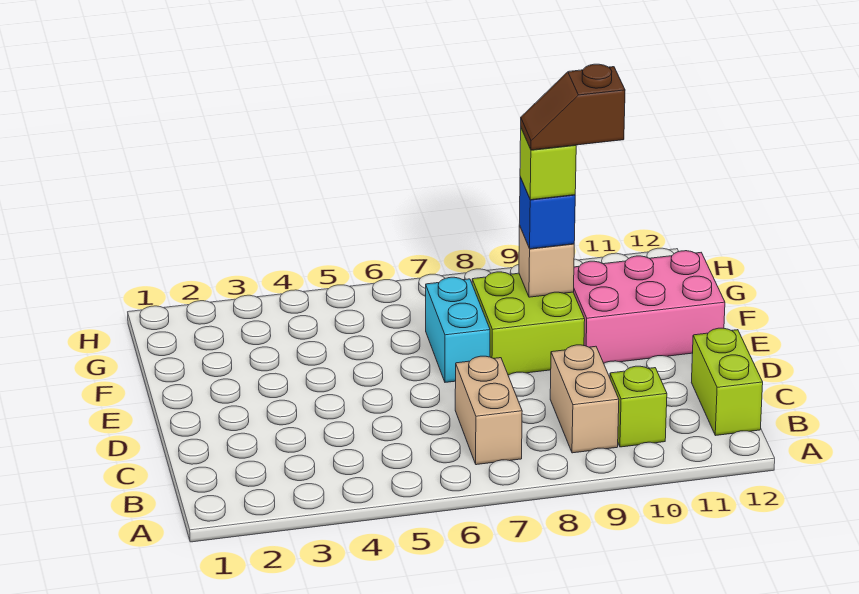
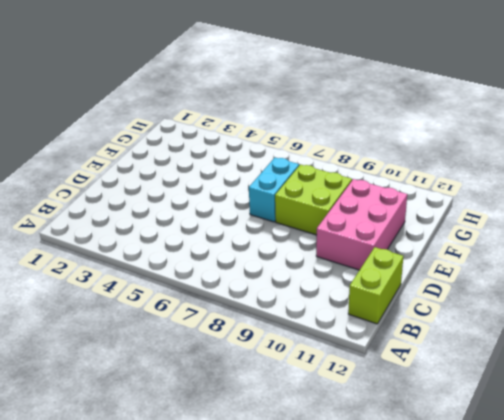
pink 2x3 brick [316,179,407,270] -> pink 2x3 brick turned to [573,251,725,363]
none -> tan 1x2 brick [455,356,522,465]
none -> tan 1x2 brick [550,345,619,453]

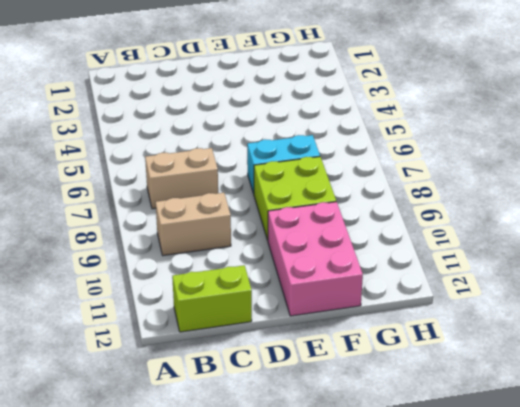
none -> lime 1x1 brick [610,366,667,447]
none -> tan 1x1 brick [519,225,574,297]

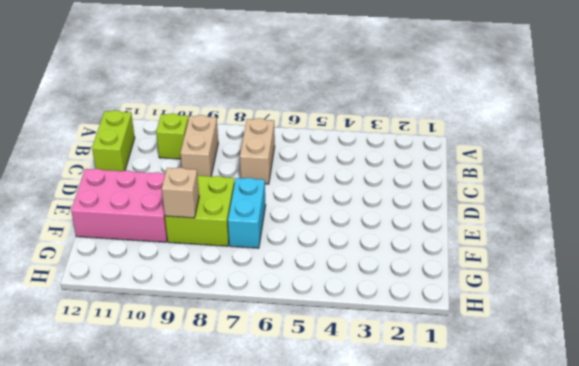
none -> blue 1x1 brick [519,177,575,249]
none -> lime 1x1 brick [520,129,576,200]

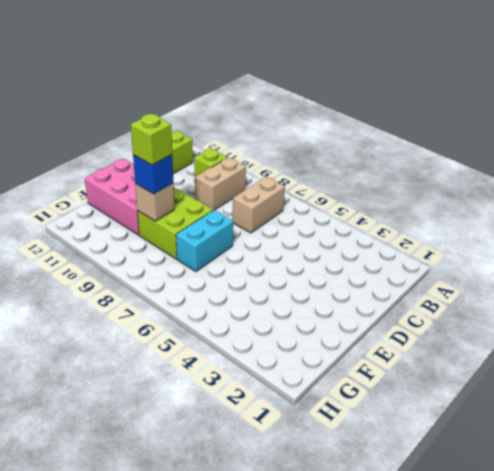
none -> brown 1x2 slope [521,64,625,150]

